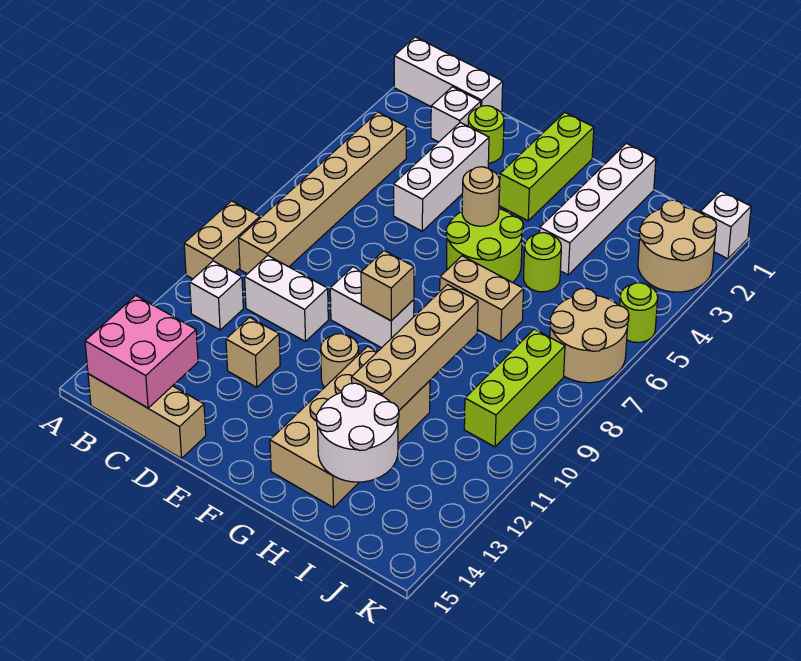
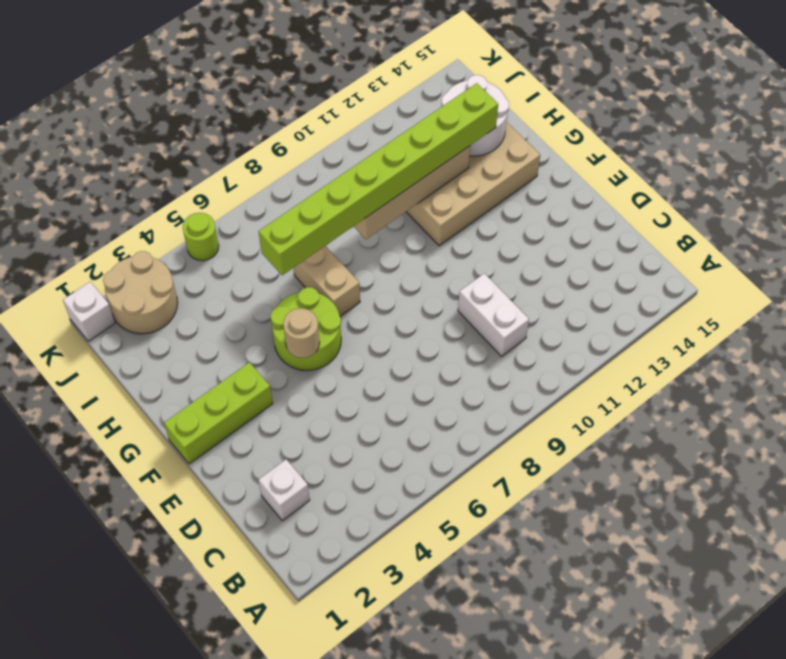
lime 1x8 brick [259,83,498,275] -> none
none -> white 1x3 brick [394,37,503,113]
none -> tan 1x2 brick [184,201,260,279]
none -> tan 1x6 brick [239,112,406,274]

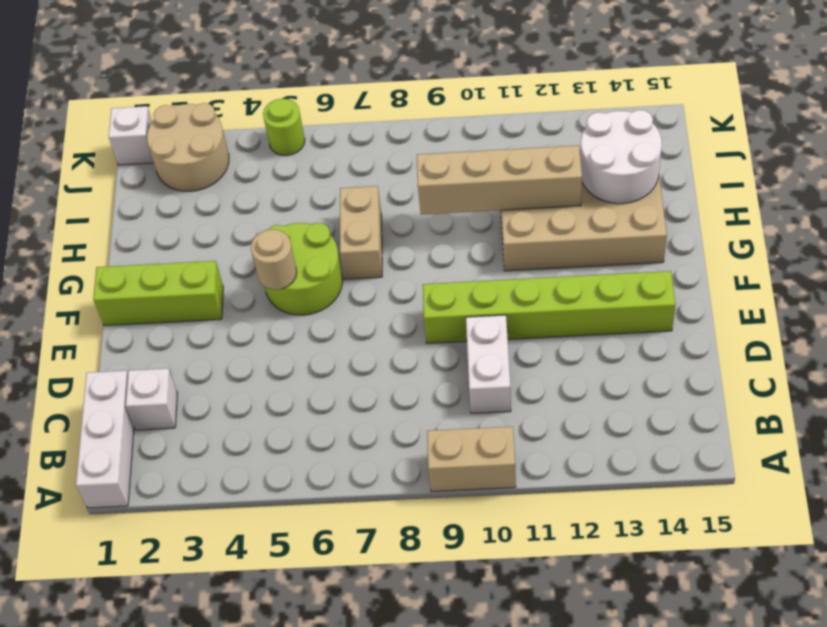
lime 1x6 brick [423,271,675,343] -> white 1x2 brick [330,267,414,348]
none -> tan 1x6 brick [239,112,406,274]
none -> white 1x1 brick [190,261,243,330]
none -> tan 1x3 brick [88,374,206,458]

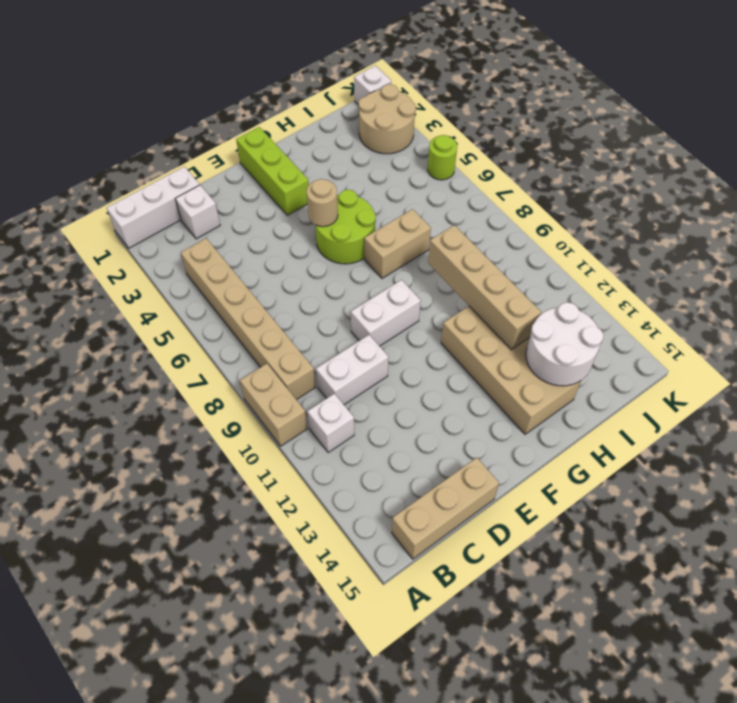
none -> lime 1x1 round brick [468,106,504,163]
none -> white 1x3 brick [394,123,489,231]
none -> tan 1x1 brick [226,317,280,387]

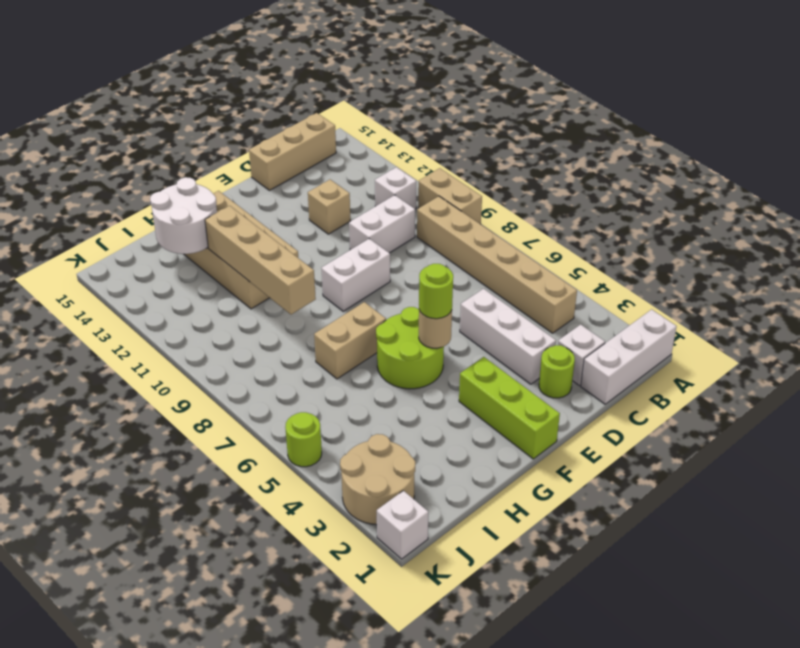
lime 1x1 round brick [419,264,453,319] -> lime 1x1 round brick moved to [523,233,561,292]
none -> tan 1x1 round brick [321,334,359,388]
none -> white 1x4 brick [540,143,656,275]
none -> tan 2x2 round brick [550,288,629,383]

